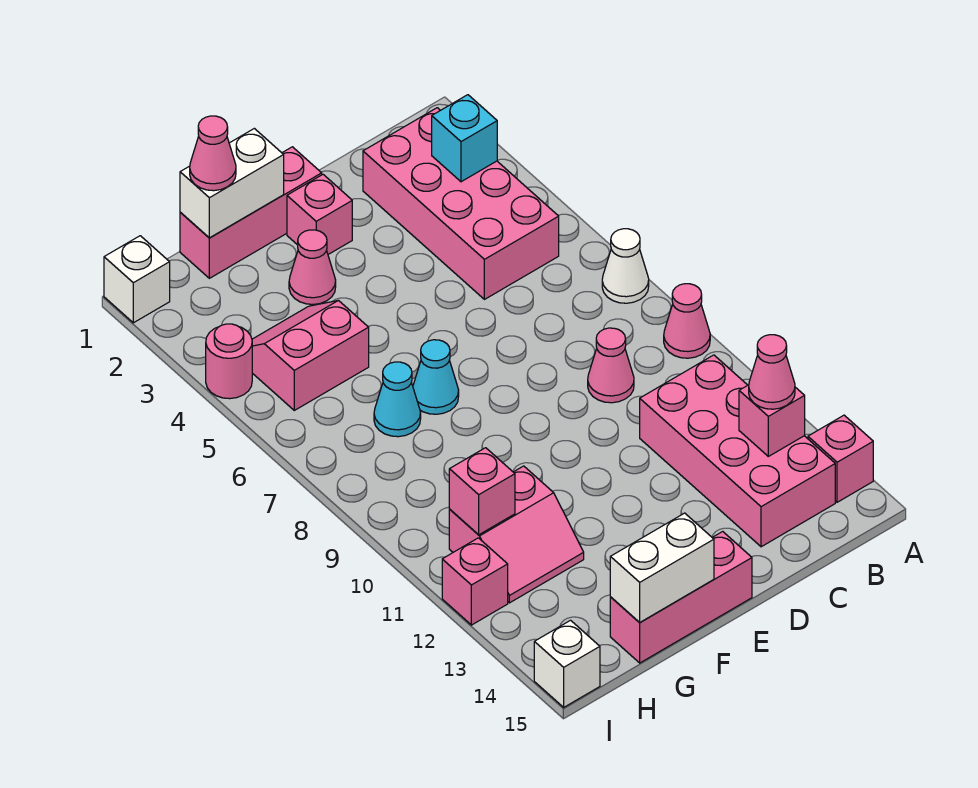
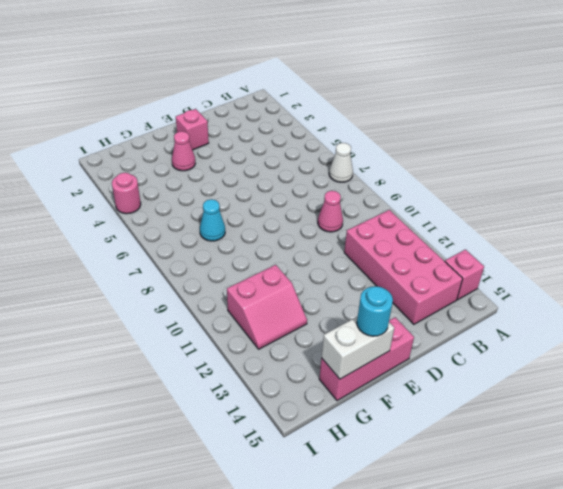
cyan 1x1 round brick [357,286,393,336] -> none
none -> pink 1x1 cone [664,284,710,358]
none -> pink 2x4 brick [363,108,559,299]
none -> pink 1x3 brick [180,147,322,278]

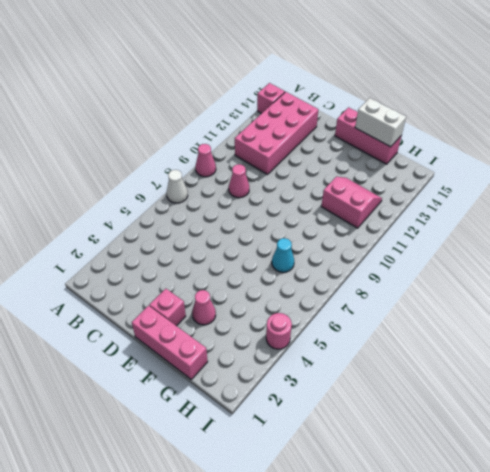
none -> pink 2x4 brick [363,108,559,299]
none -> cyan 1x1 cone [413,340,459,414]
none -> pink 2x2 slope [252,300,369,410]

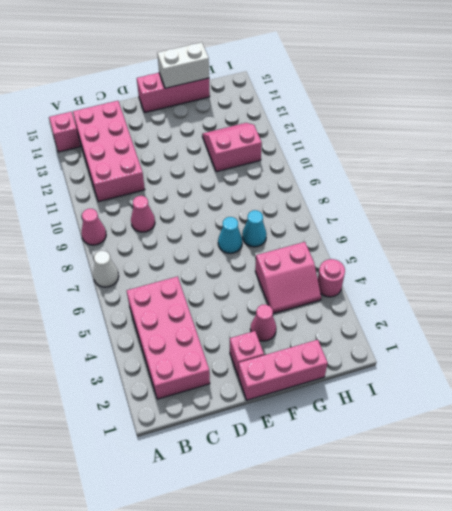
none -> white 1x1 brick [104,236,170,323]
none -> pink 1x1 brick [442,538,508,625]
none -> white 1x1 brick [534,620,600,707]

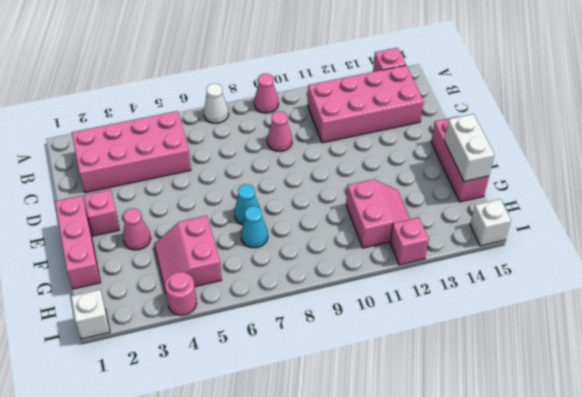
none -> cyan 1x1 brick [432,95,497,182]
none -> pink 1x1 brick [739,385,805,456]
none -> white 1x2 brick [180,128,284,238]

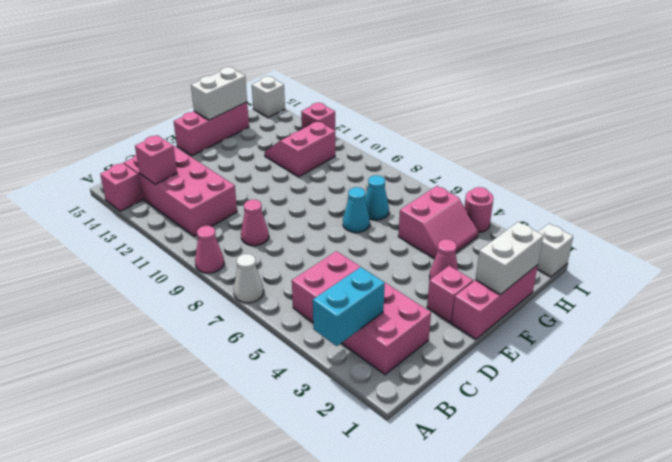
cyan 1x2 brick [313,267,385,346] -> cyan 1x1 brick [432,95,497,182]
none -> pink 1x1 brick [449,448,515,535]
none -> pink 1x1 cone [749,335,795,409]
none -> pink 1x1 cone [190,116,236,191]

